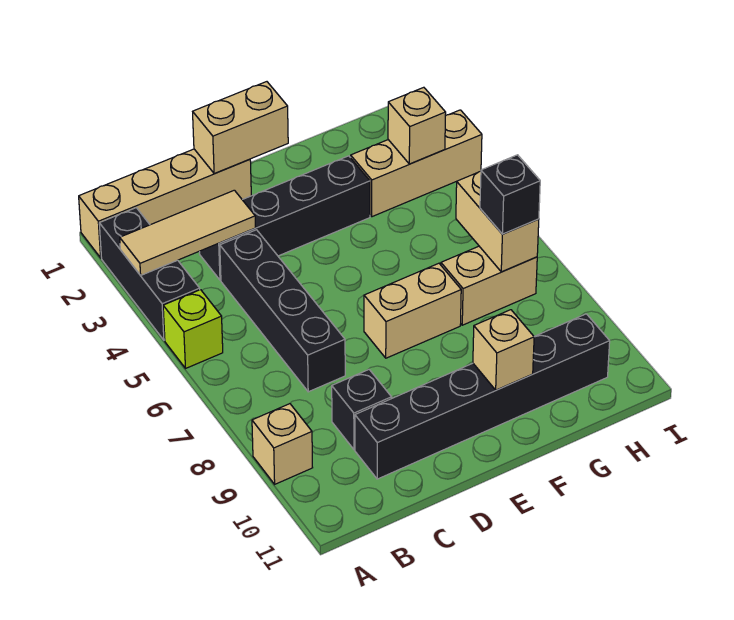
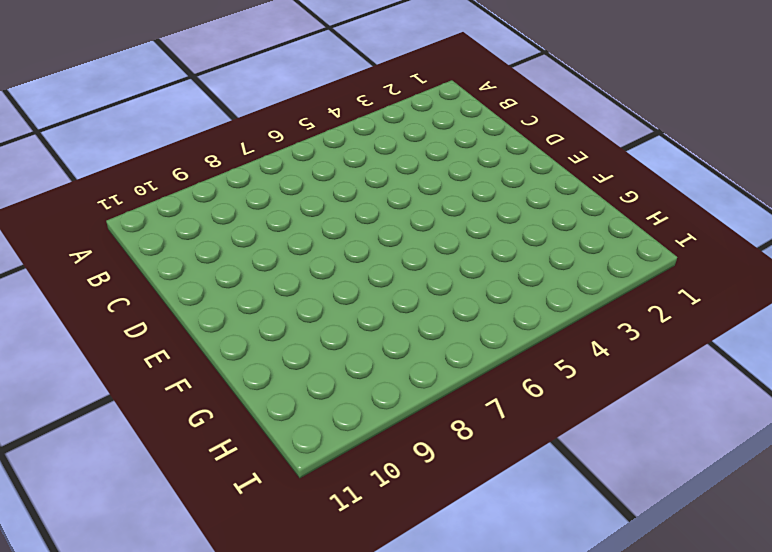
none -> tan 1x4 brick [79,149,251,258]
none -> black 1x3 brick [99,208,200,340]
none -> lime 1x1 brick [163,290,223,368]

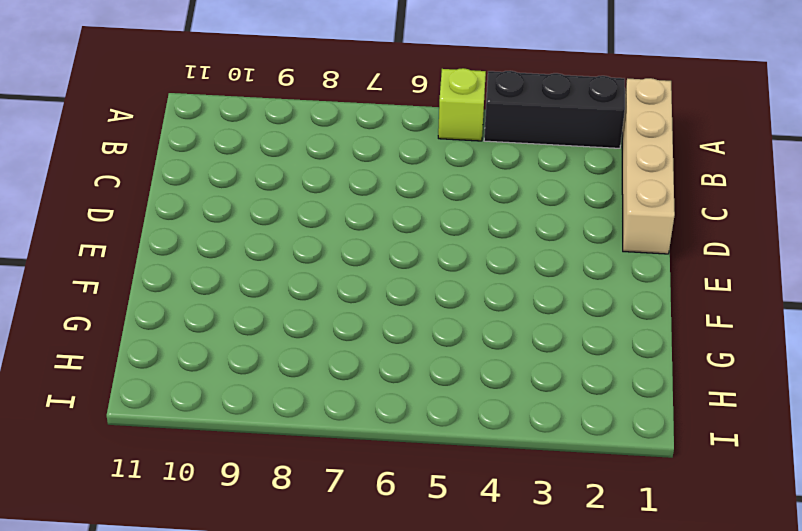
none -> tan 1x1 brick [252,404,313,484]
none -> black 1x4 brick [200,156,370,280]
none -> black 1x4 brick [220,230,345,392]

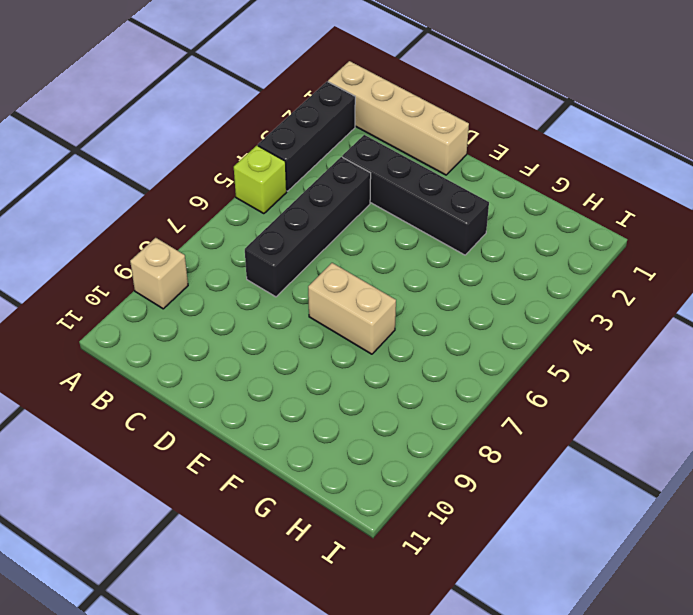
none -> black 1x1 brick [332,370,392,450]
none -> black 1x6 brick [355,314,610,479]
none -> tan 1x3 brick [351,110,482,217]

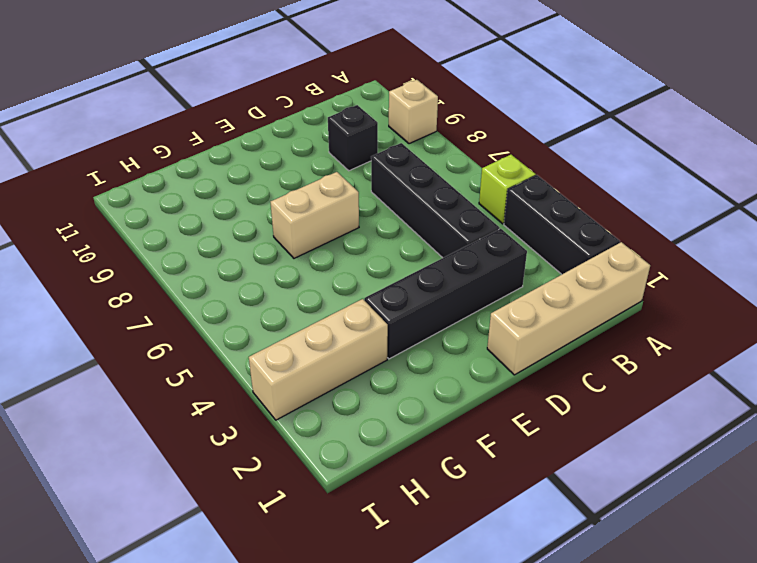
none -> black 1x6 brick [355,314,610,479]
none -> tan 1x2 brick [441,246,537,325]
none -> tan 1x3 tile [120,190,256,275]

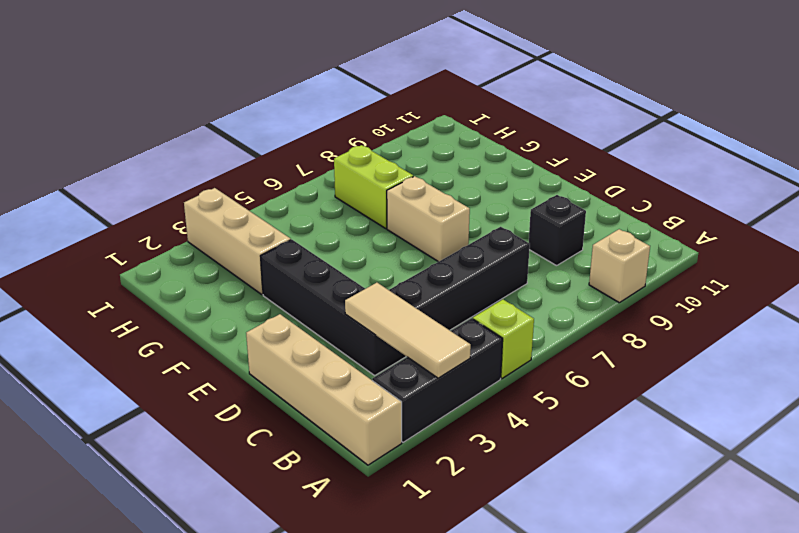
lime 1x2 brick [334,145,413,228] -> tan 1x2 brick [441,246,537,325]
none -> black 1x6 brick [355,314,610,479]
none -> tan 1x2 brick [193,82,288,174]
none -> tan 1x1 brick [473,310,534,390]

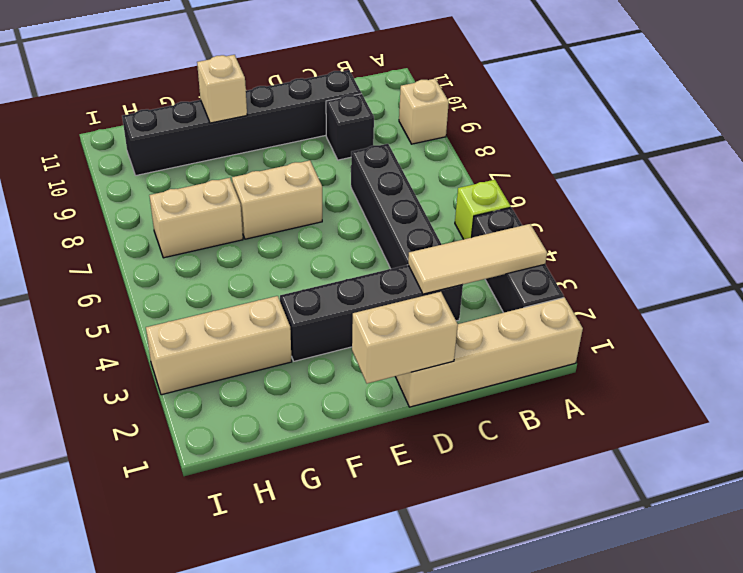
none -> tan 1x1 brick [388,87,446,164]
none -> tan 1x2 brick [456,171,539,272]
none -> black 1x1 brick [480,155,540,234]

